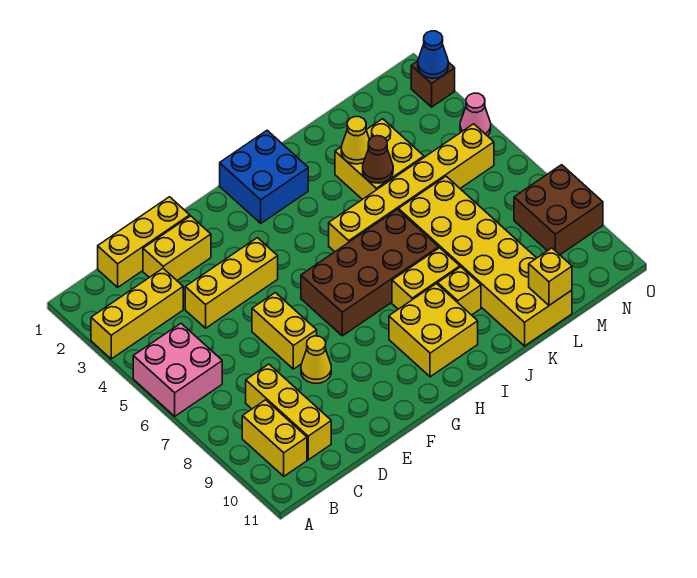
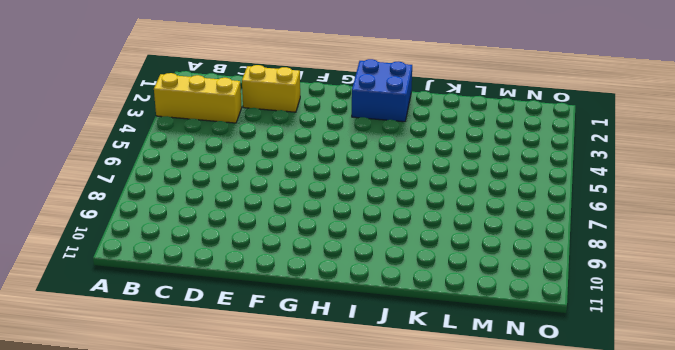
none -> pink 2x2 brick [133,323,222,416]
none -> yellow 1x2 brick [242,400,307,476]
none -> yellow 1x3 brick [98,197,190,287]

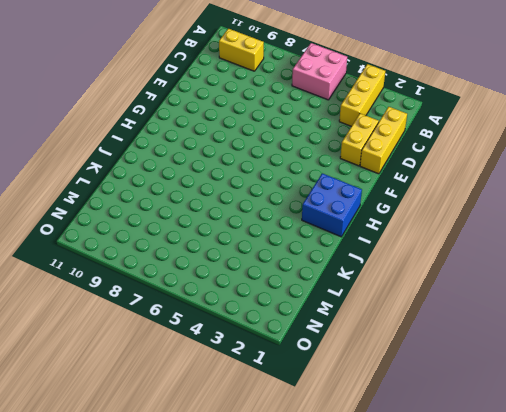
none -> yellow 1x3 brick [246,364,331,460]
none -> yellow 1x3 brick [185,238,278,328]
none -> yellow 1x2 brick [252,293,317,369]

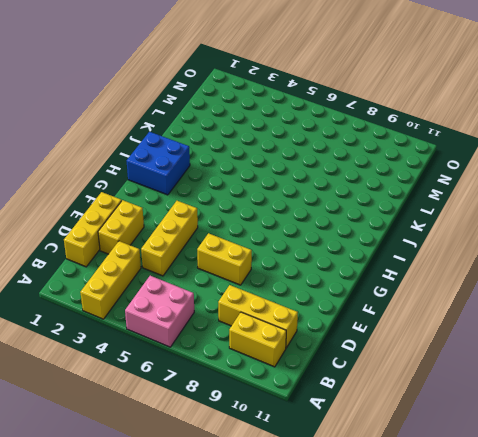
none -> yellow 1x1 cone [301,336,331,384]
none -> brown 2x4 brick [301,209,439,336]
none -> yellow 2x2 brick [389,284,478,377]

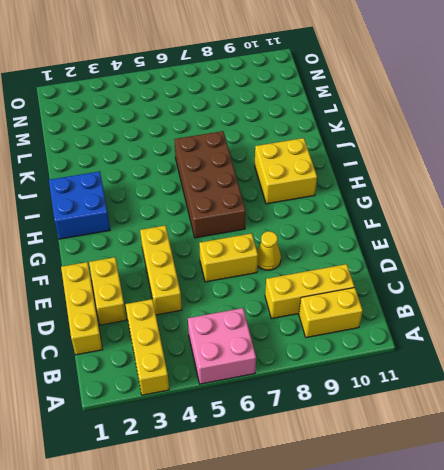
none -> yellow 1x6 brick [329,124,494,252]
none -> yellow 1x2 brick [392,248,460,309]
none -> yellow 1x1 brick [438,267,481,315]

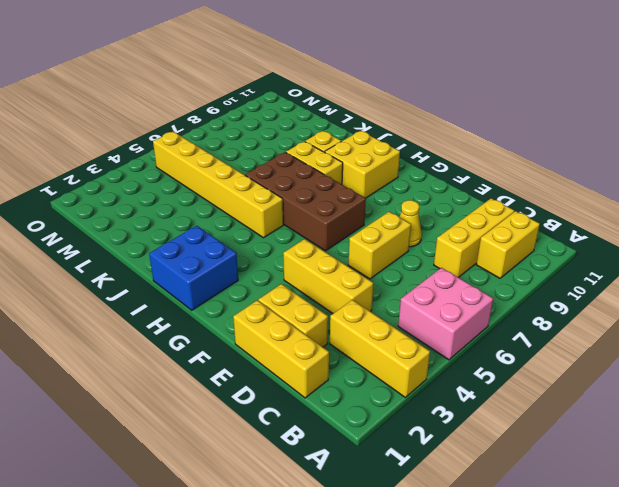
none -> yellow 2x2 brick [335,119,424,199]
none -> yellow 2x6 brick [399,176,572,346]
none -> brown 2x2 brick [514,165,603,255]

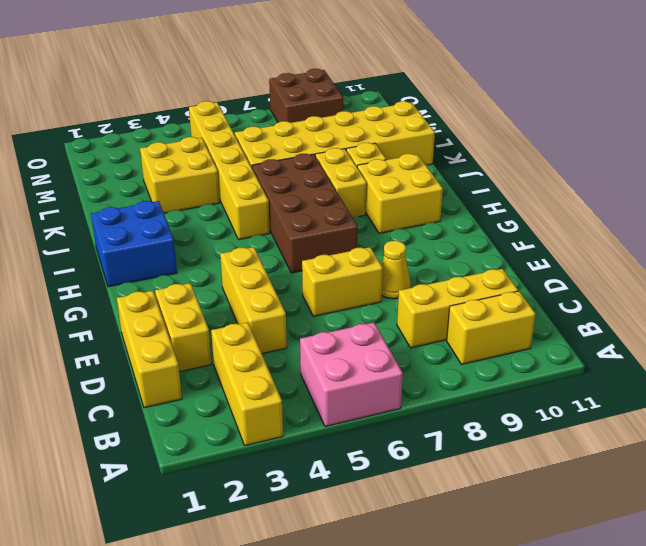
none -> brown 1x1 brick [411,61,455,107]
none -> pink 1x1 cone [460,93,491,136]
none -> yellow 1x1 cone [341,117,370,164]

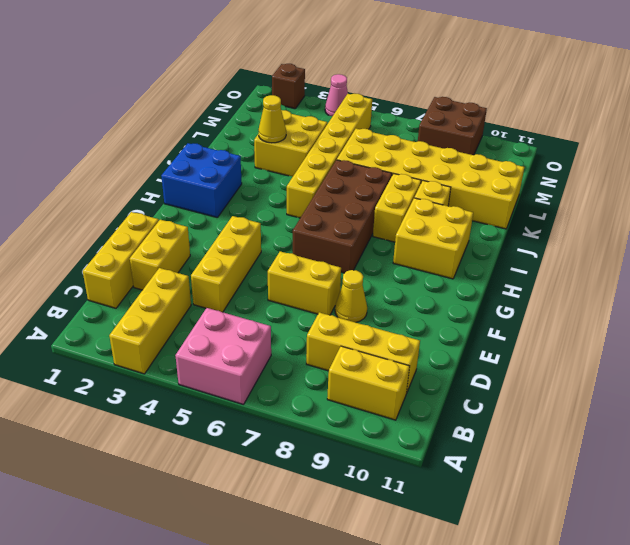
none -> brown 1x1 cone [363,136,393,183]
none -> yellow 1x1 brick [529,248,572,305]
none -> blue 1x1 cone [418,31,448,78]

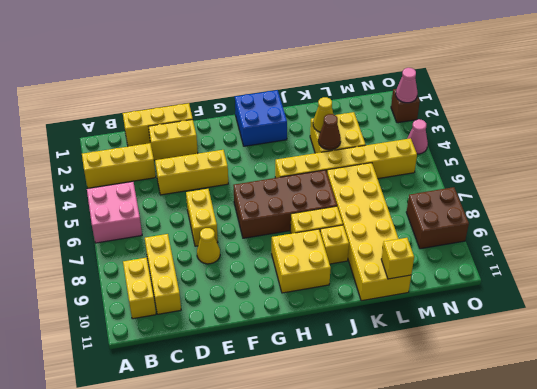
pink 1x1 cone [396,68,418,103] -> blue 1x1 cone [418,31,448,78]

